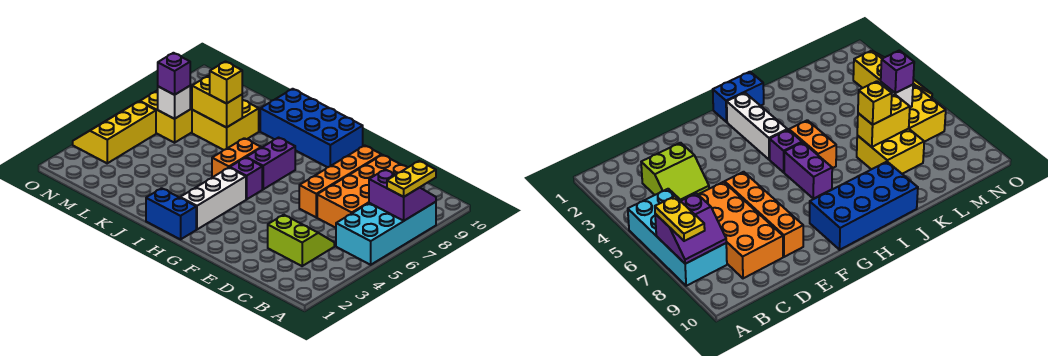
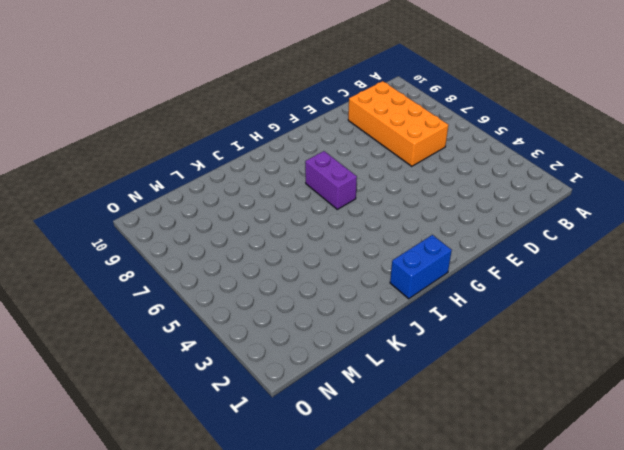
none -> cyan 2x4 brick [336,202,436,265]
none -> lime 2x2 slope [268,215,334,266]
none -> orange 1x4 brick [299,146,381,217]

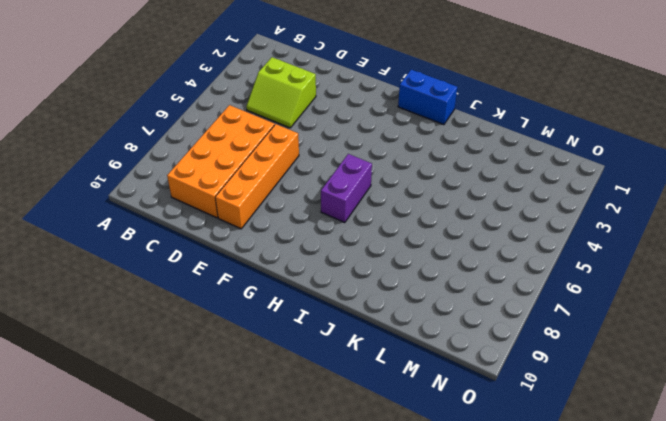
none -> cyan 2x4 brick [336,202,436,265]
none -> blue 2x4 brick [260,89,363,167]
none -> white 1x3 brick [180,168,246,229]

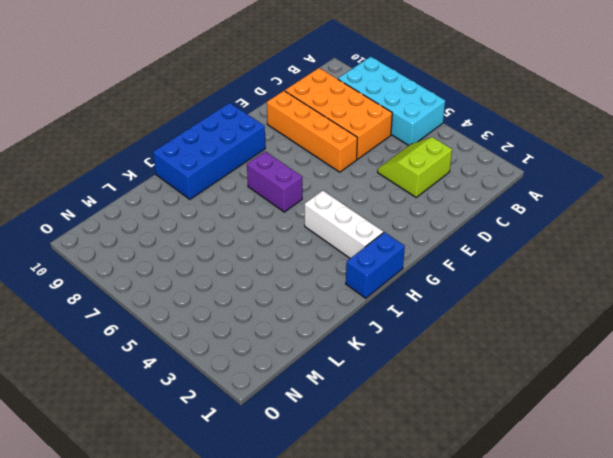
none -> purple 1x1 brick [230,158,262,199]
none -> orange 1x2 brick [212,138,261,177]
none -> yellow 2x2 brick [192,100,259,150]

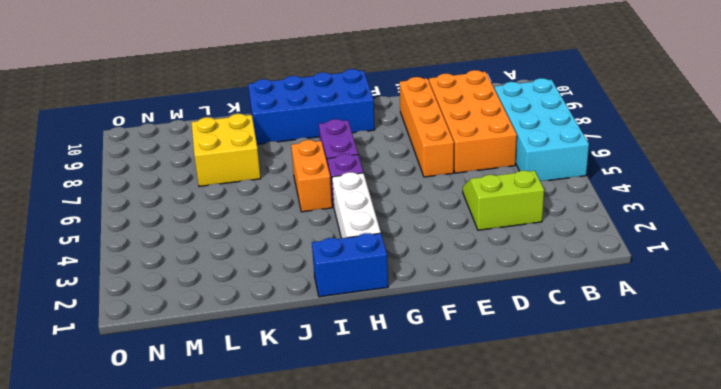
none -> yellow 2x2 brick [140,90,192,143]
none -> yellow 2x3 slope [73,101,156,163]
none -> purple 2x2 slope [369,169,436,221]

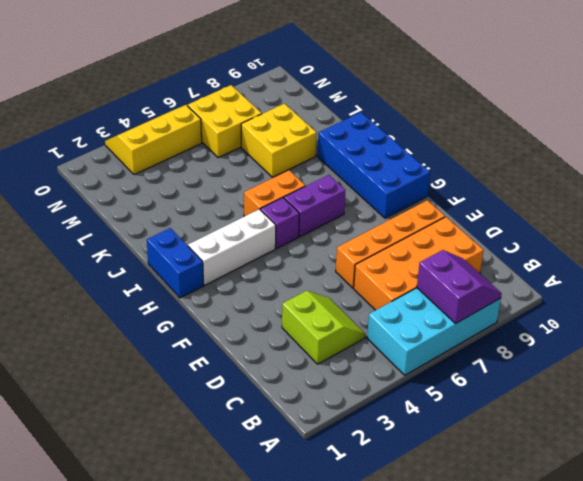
none -> yellow 1x2 brick [192,76,242,128]
none -> white 1x1 brick [158,86,190,119]
none -> yellow 1x2 plate [387,161,436,197]

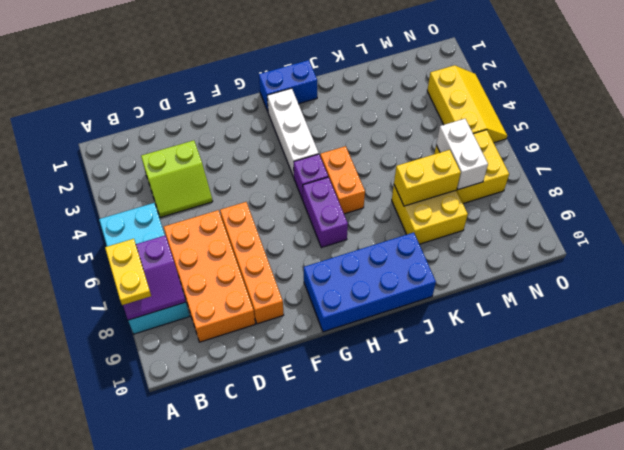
white 1x2 brick [436,119,488,190] -> white 1x1 brick [158,86,190,119]
none -> yellow 1x1 brick [210,62,242,104]
none -> purple 1x1 brick [158,53,190,95]

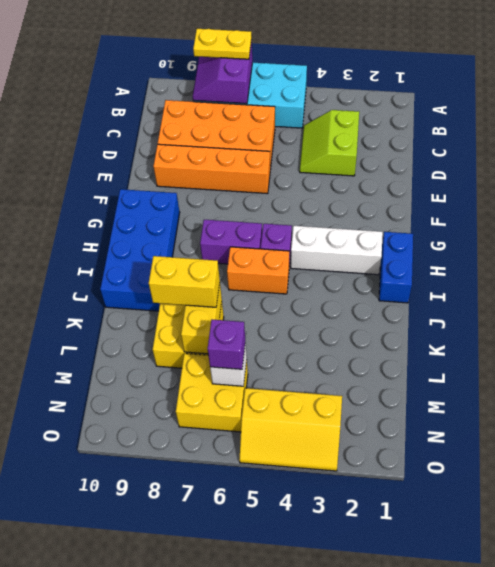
yellow 1x2 brick [149,256,220,307] -> yellow 1x1 brick [210,62,242,104]

